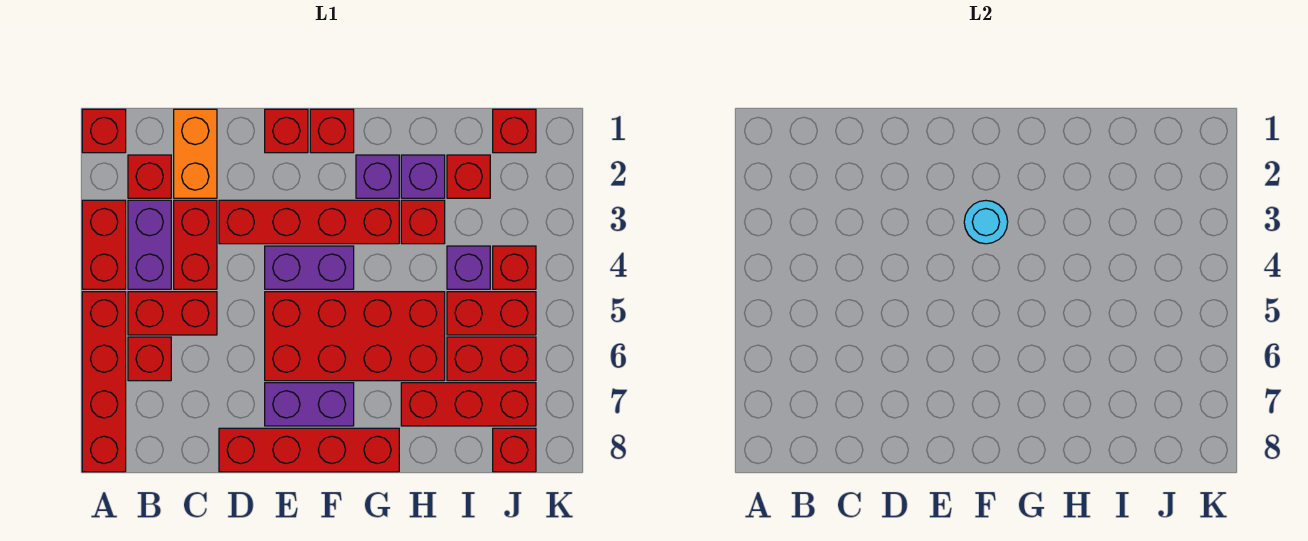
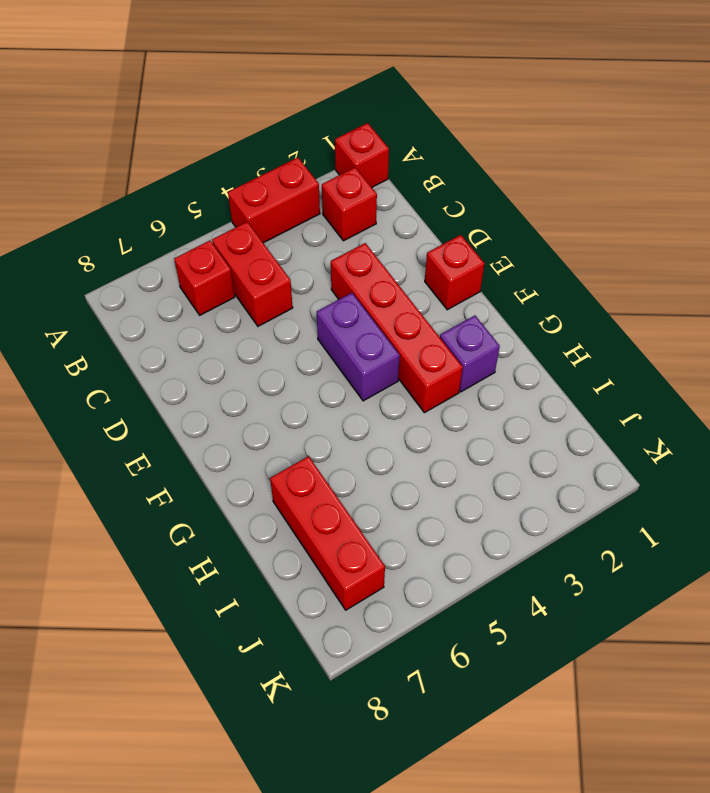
none -> red 1x4 brick [82,292,126,472]
none -> purple 1x2 brick [128,200,171,289]
none -> orange 1x2 brick [174,109,217,198]

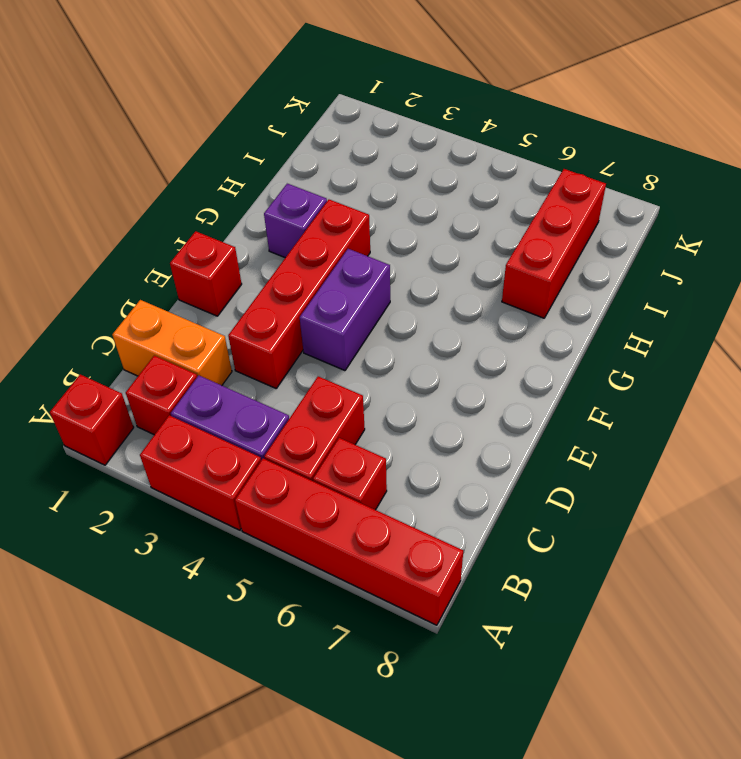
none -> red 1x2 brick [174,200,217,289]
none -> red 1x4 brick [219,428,399,472]
none -> red 2x4 brick [265,292,445,381]

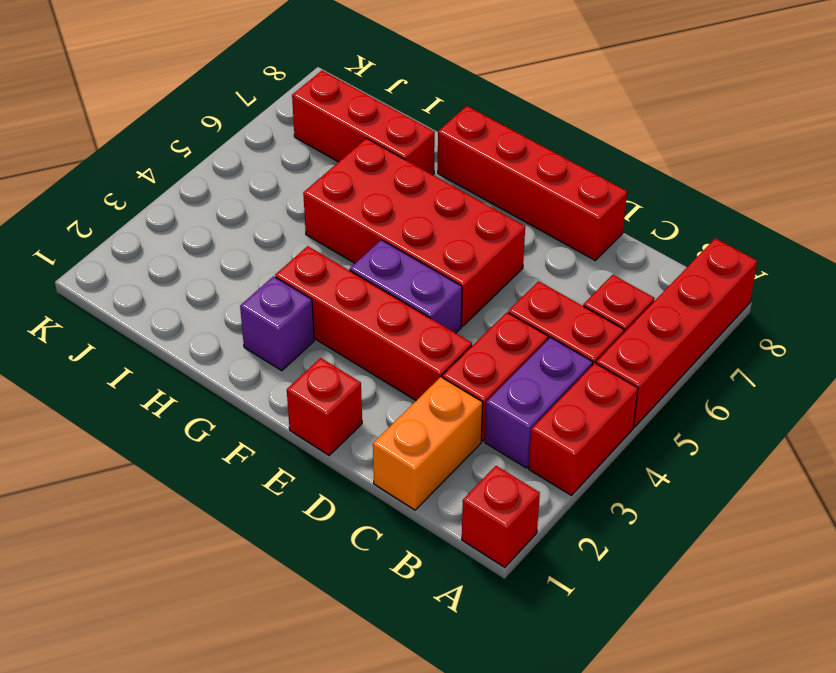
none -> red 1x1 brick [128,155,171,198]
none -> purple 1x2 brick [265,383,354,426]
none -> red 1x1 brick [310,109,354,153]

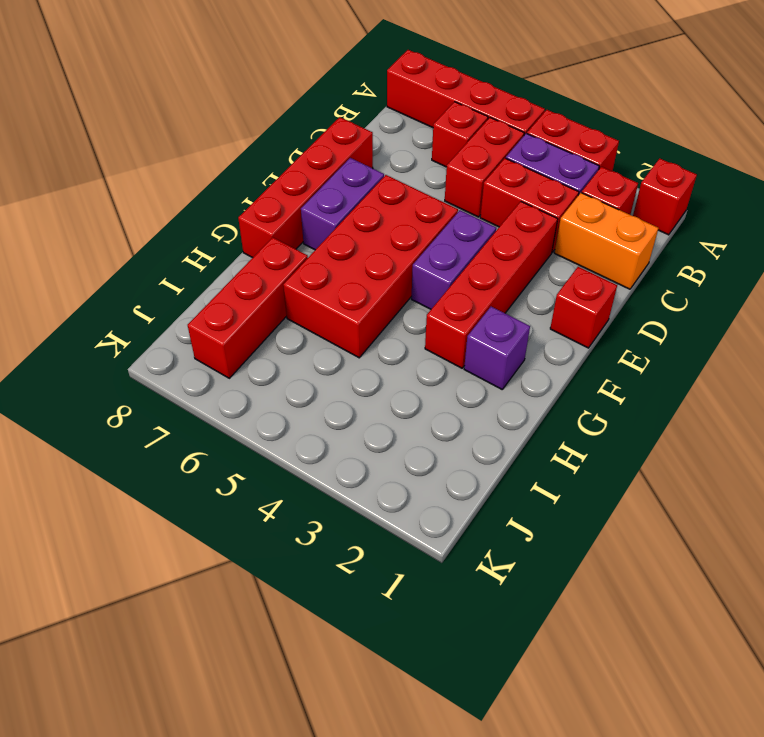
none -> red 1x1 brick [310,109,354,153]
none -> purple 1x1 brick [401,155,445,198]
none -> red 1x1 brick [401,200,445,244]

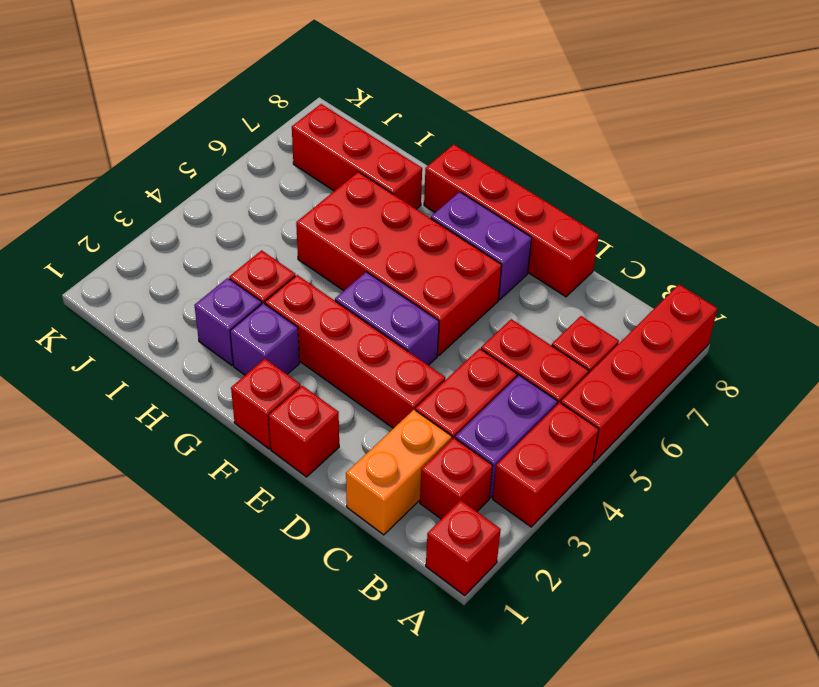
none -> red 1x1 brick [447,155,490,198]
none -> purple 1x1 brick [447,246,490,289]
none -> red 1x2 brick [447,292,536,335]

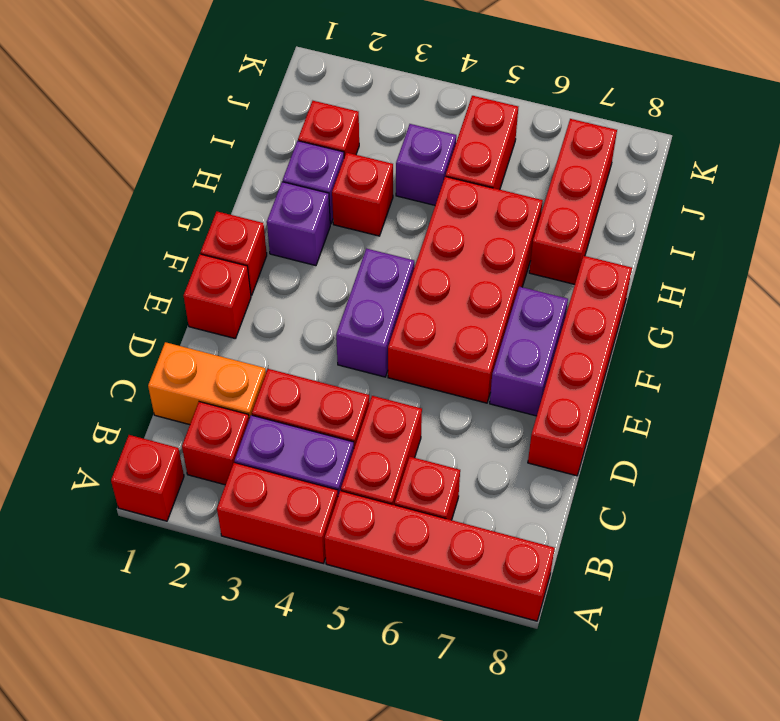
none -> red 1x4 brick [219,200,399,244]
none -> red 1x2 brick [447,337,536,381]
none -> red 1x1 brick [493,109,536,153]

